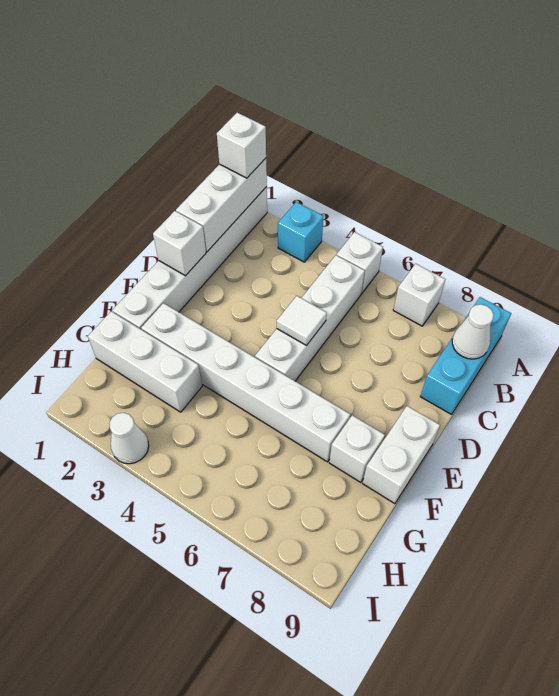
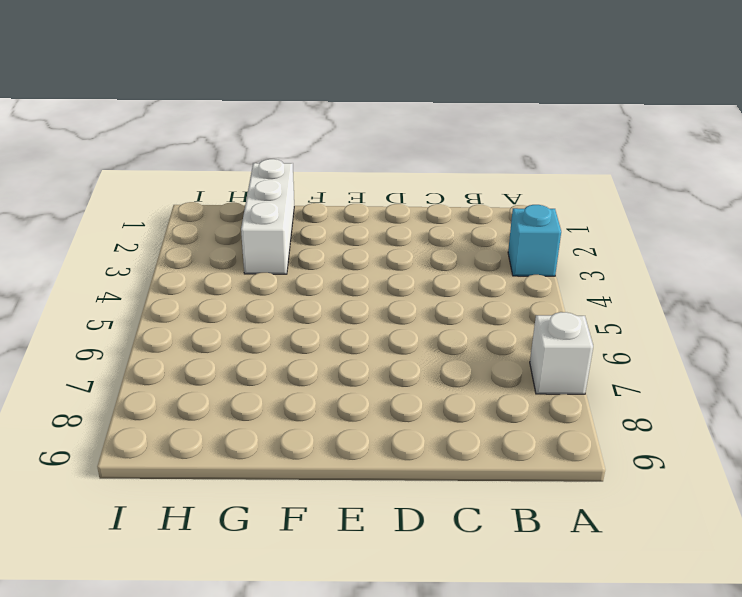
none -> white 1x6 brick [112,187,267,330]
none -> white 1x1 brick [337,232,383,293]
none -> cyan 1x3 brick [420,297,511,414]

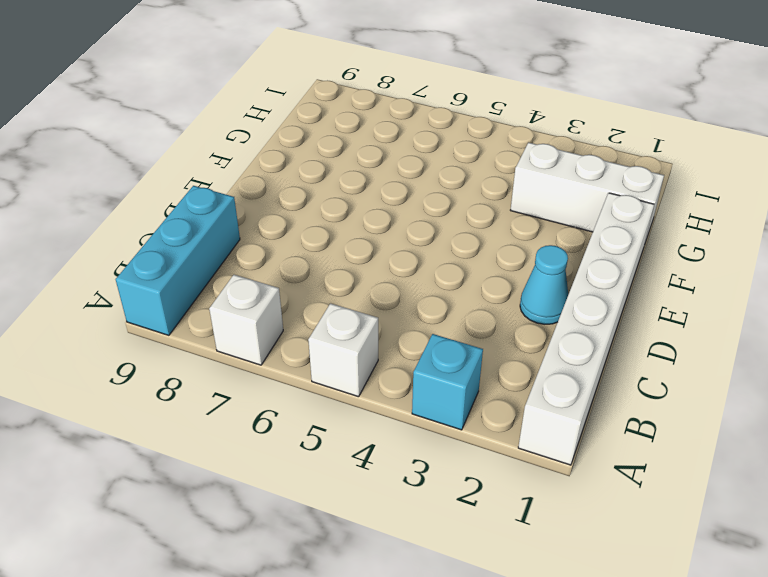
cyan 1x1 cone [520,245,568,324] -> none
none -> white 1x4 brick [255,255,365,381]
none -> white 1x2 brick [363,406,440,504]
none -> white 1x6 brick [141,303,350,462]

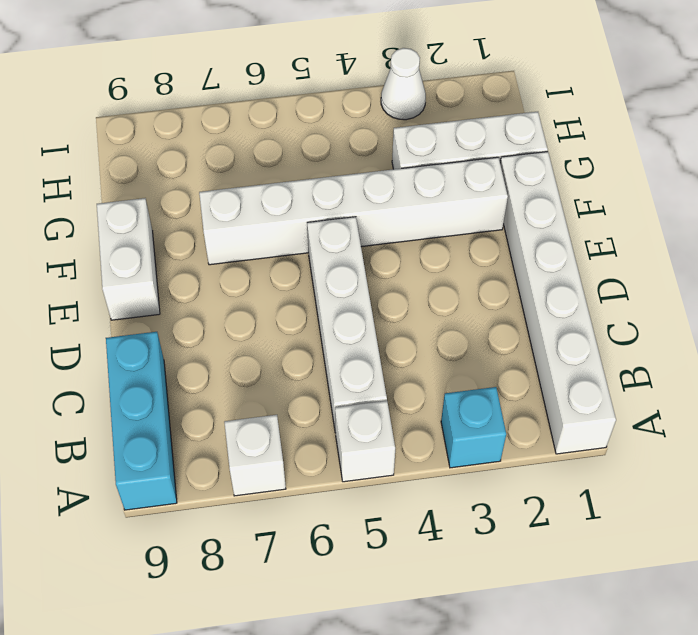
none -> white 1x1 brick [329,415,385,482]
none -> white 1x3 brick [176,158,267,252]
none -> white 1x1 cone [452,304,494,359]

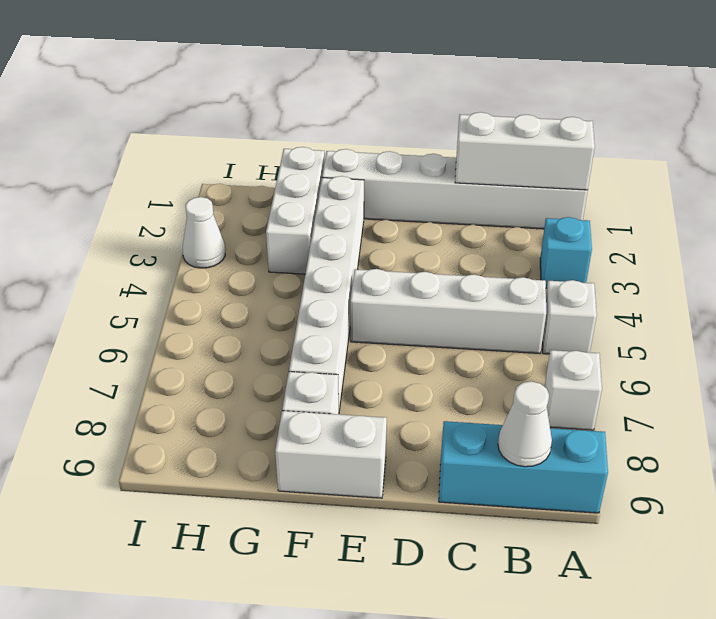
none -> white 1x1 brick [153,211,206,276]
none -> white 1x1 tile [277,296,327,345]
none -> white 1x1 brick [217,113,266,178]

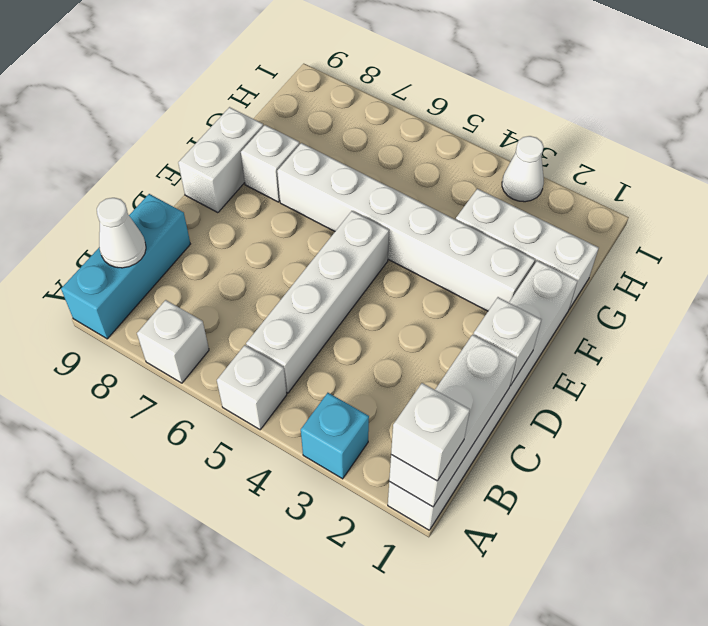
none -> white 1x1 tile [277,296,327,345]

